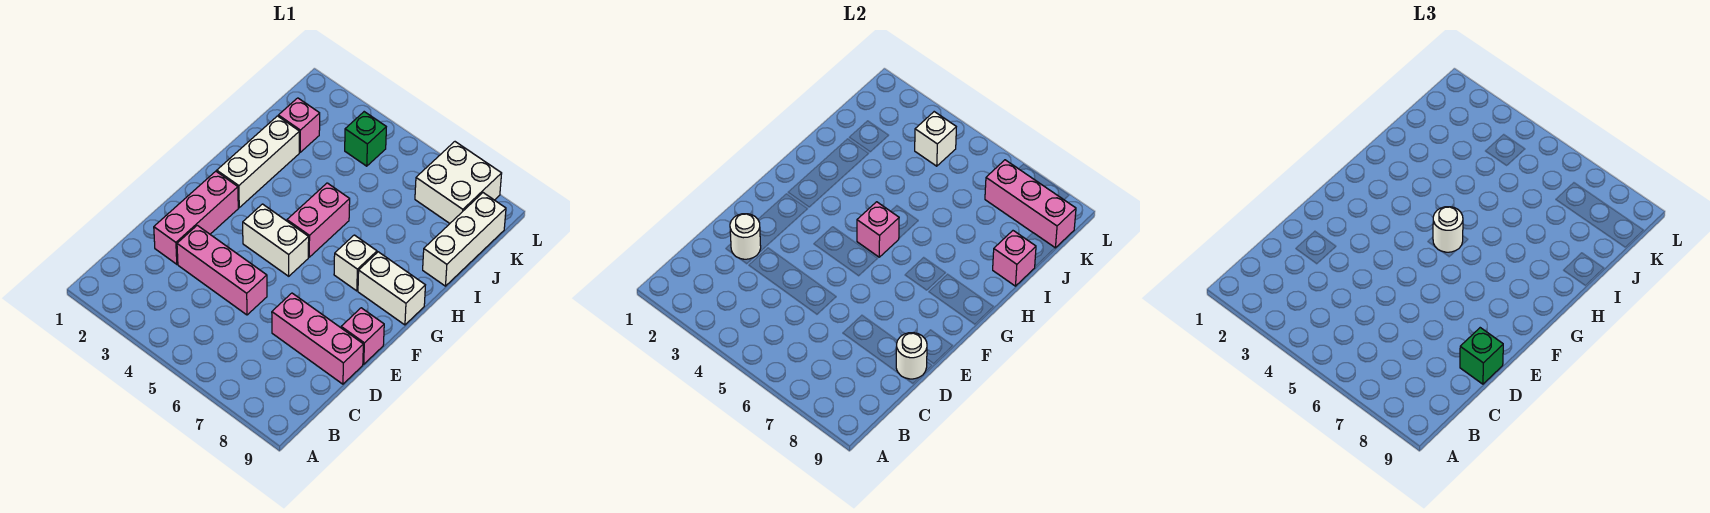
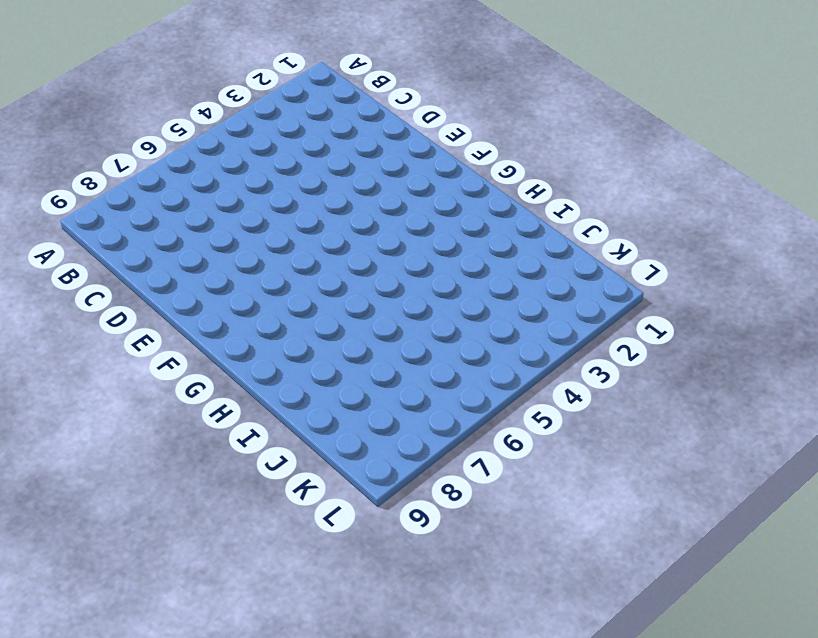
none -> pink 1x3 brick [154,171,238,264]
none -> pink 1x3 brick [177,225,267,315]
none -> pink 1x3 brick [272,293,363,384]

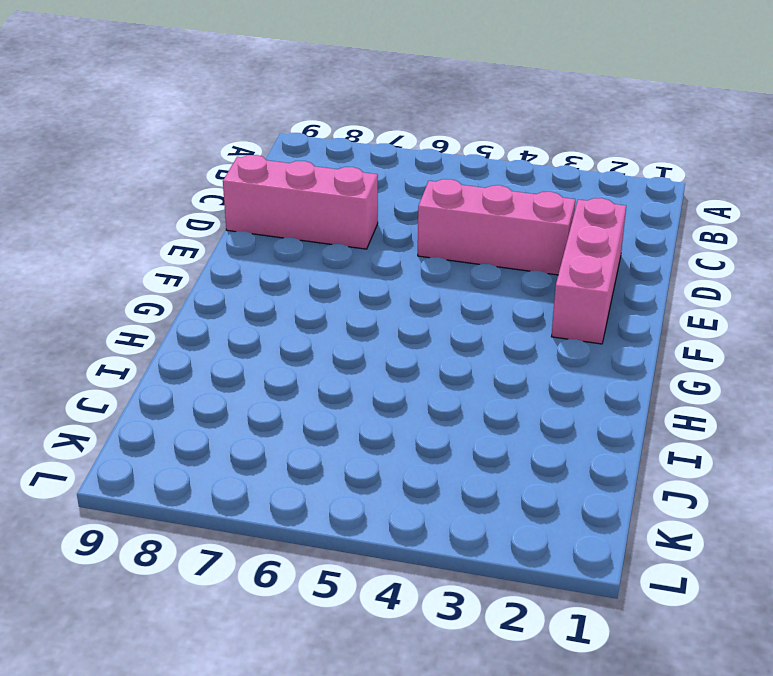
none -> pink 1x1 brick [341,308,384,364]
none -> white 1x2 brick [243,204,309,276]
none -> white 1x3 brick [217,116,299,208]

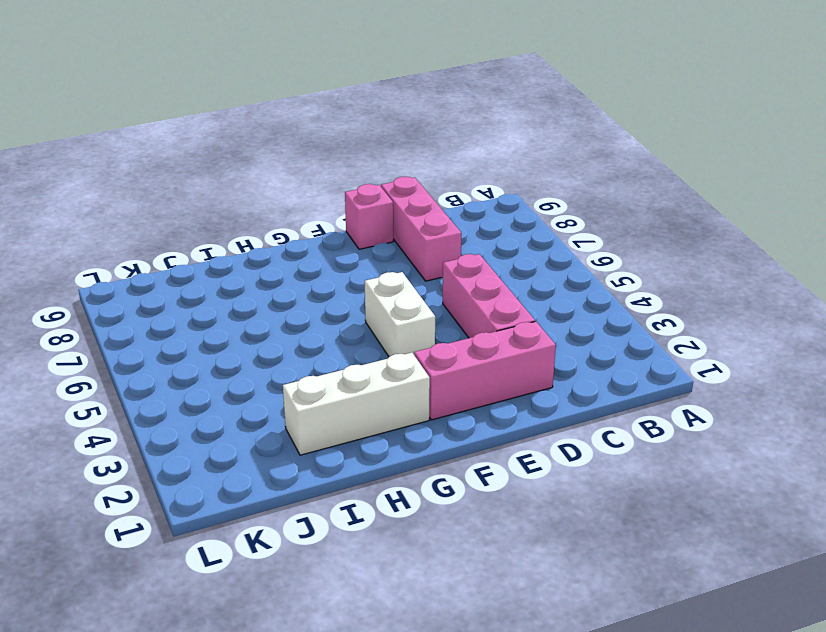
none -> pink 1x2 brick [287,183,350,257]
none -> white 1x1 brick [334,235,377,291]
none -> white 1x2 brick [358,252,425,325]

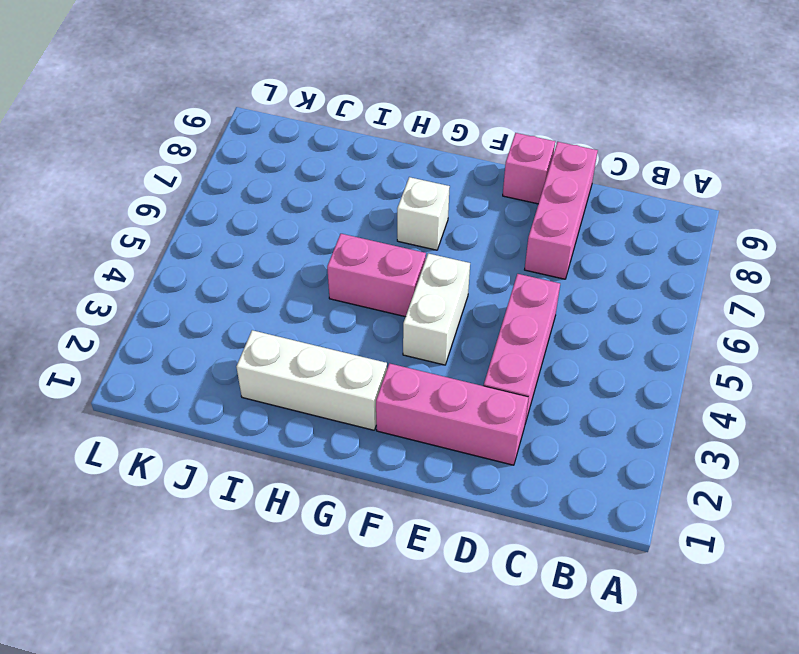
none -> white 1x2 brick [358,252,425,325]
none -> white 1x3 brick [423,193,506,286]
none -> pink 1x1 brick [278,98,320,152]

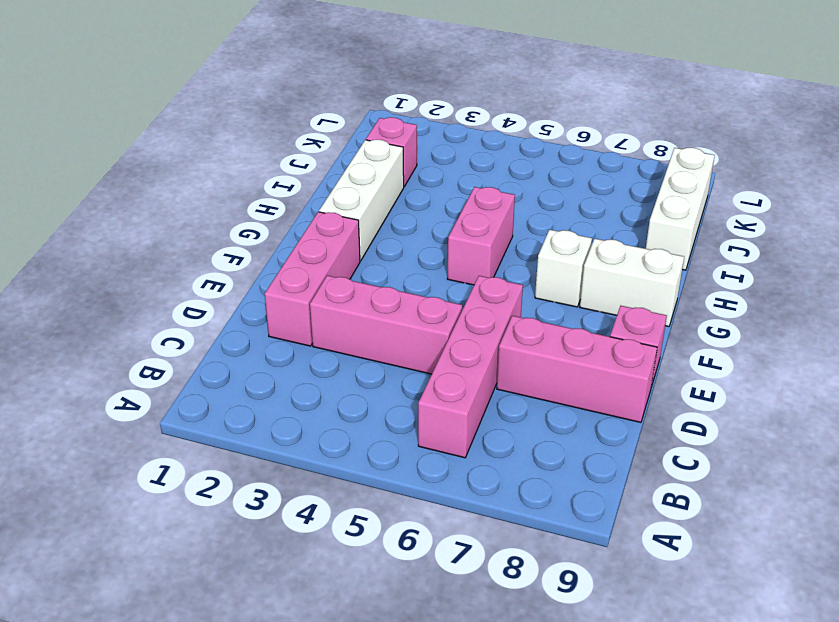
pink 1x4 brick [418,276,523,458] -> none
none -> white 1x2 brick [243,204,309,276]
none -> green 1x1 brick [345,112,386,166]
none -> white 2x2 brick [415,142,502,223]

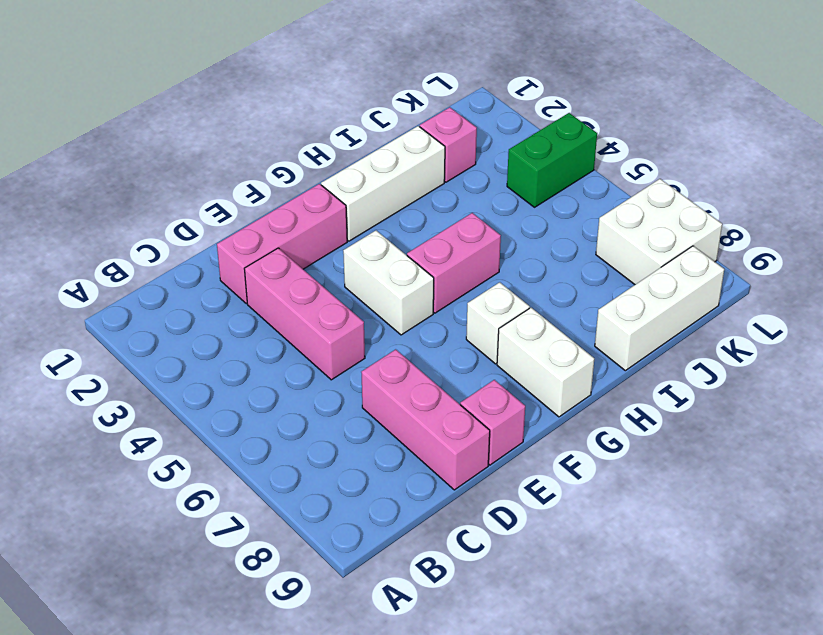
green 1x2 brick [507,113,597,207] -> green 1x1 brick [345,112,386,166]
none -> white 1x1 round brick [730,214,761,259]
none -> white 1x1 round brick [896,333,927,379]
none -> pink 1x1 brick [857,202,899,257]

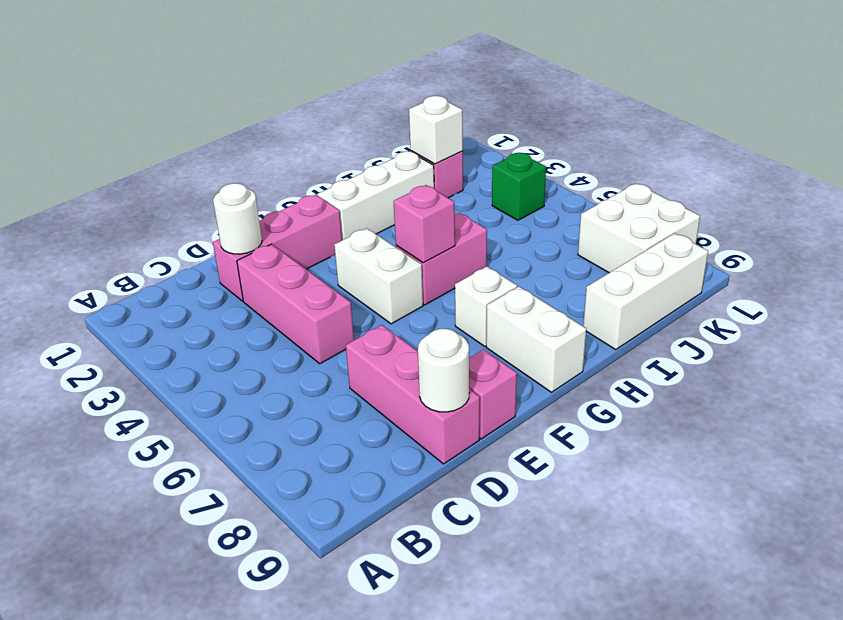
white 1x1 brick [409,96,463,164] -> white 1x1 brick moved to [915,112,956,166]
none -> pink 1x1 brick [993,231,1036,286]
none -> pink 1x3 brick [985,160,1076,248]
none -> green 1x1 brick [1460,328,1503,384]

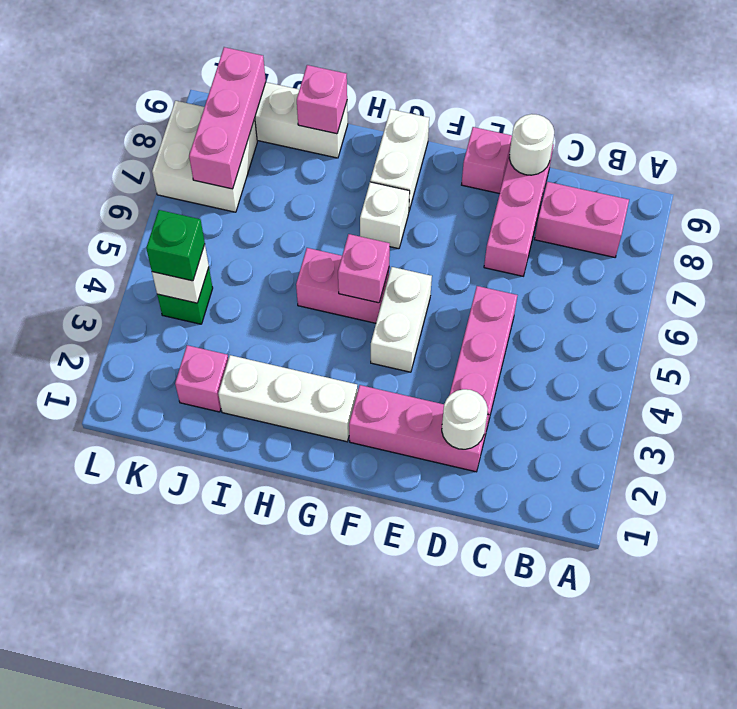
pink 1x2 brick [535,182,629,257] -> none
green 1x1 brick [146,210,205,281] -> green 1x1 brick moved to [1460,328,1503,384]
none -> white 1x1 round brick [1433,207,1463,252]

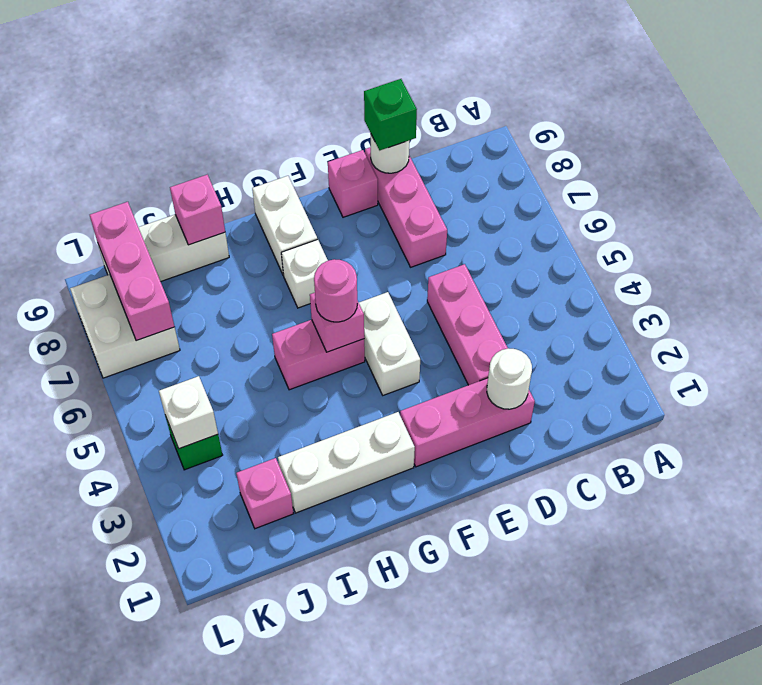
pink 1x1 round brick [314,259,357,322] -> white 1x1 round brick [1433,207,1463,252]

